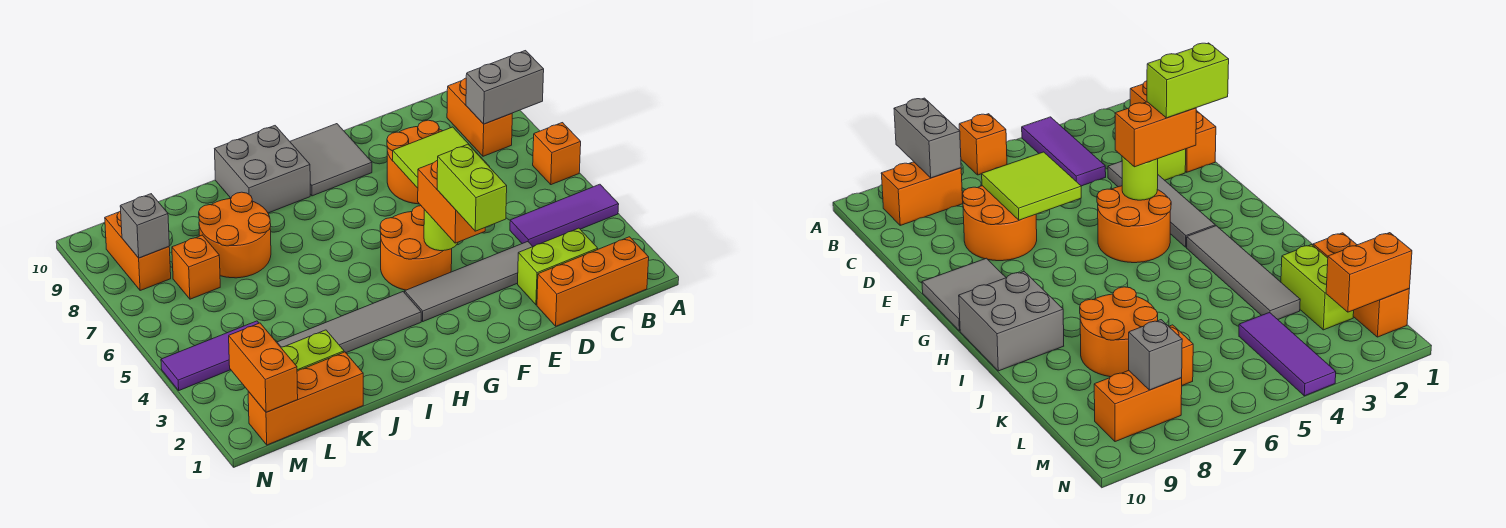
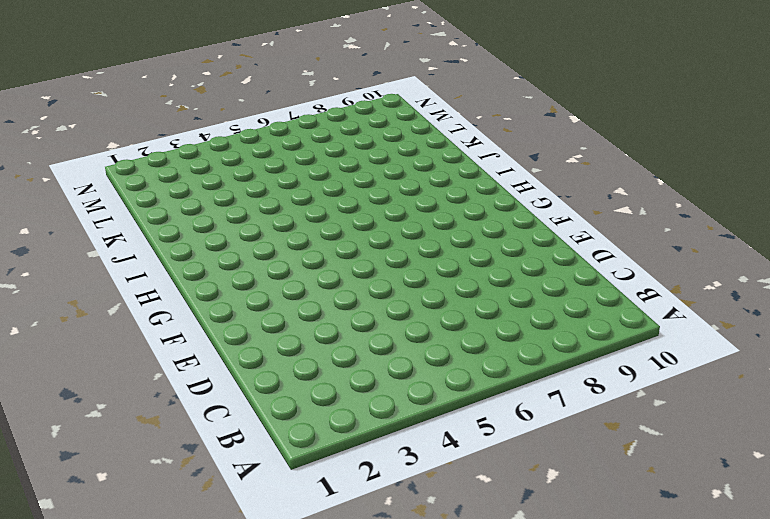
none -> purple 1x3 tile [510,184,619,247]
none -> orange 1x1 brick [533,123,581,185]
none -> orange 1x3 brick [537,237,649,326]

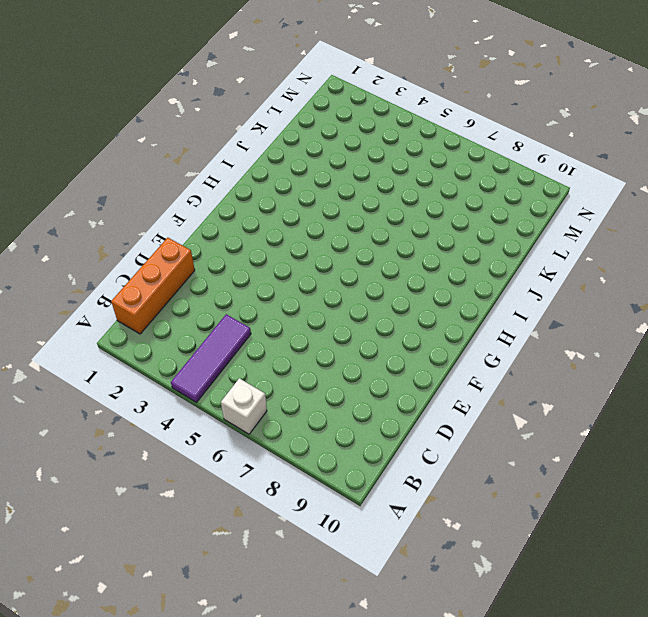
white 1x1 brick [221,378,267,434] -> orange 1x1 brick [533,123,581,185]
none -> orange 1x2 brick [447,78,512,156]
none -> lime 1x2 brick [518,228,598,305]
none -> grey 1x4 tile [405,242,533,321]

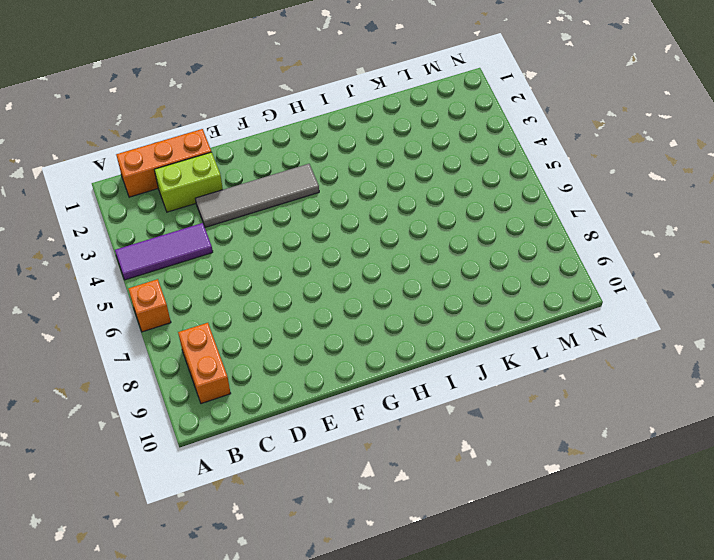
none -> orange 2x2 round brick [387,120,442,204]
none -> orange 2x2 round brick [380,206,452,290]
none -> grey 2x2 tile [290,124,372,196]

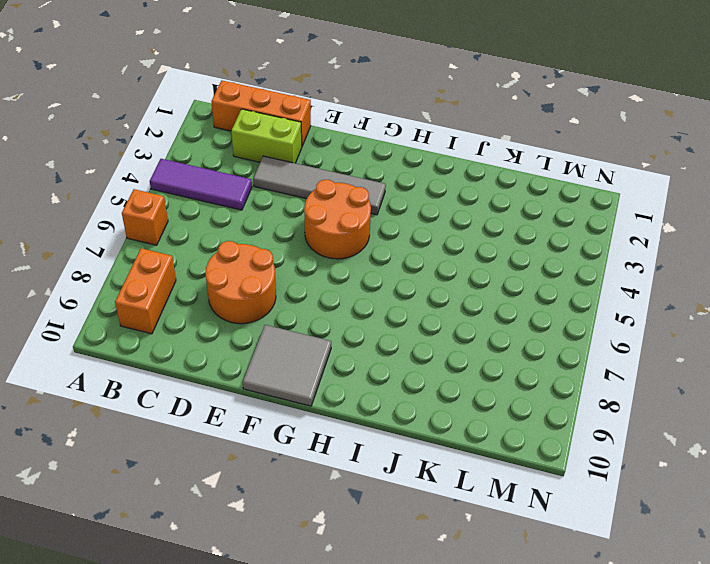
none -> grey 1x4 tile [277,292,421,353]
none -> grey 2x2 brick [215,126,310,213]
none -> orange 2x2 round brick [199,192,271,278]

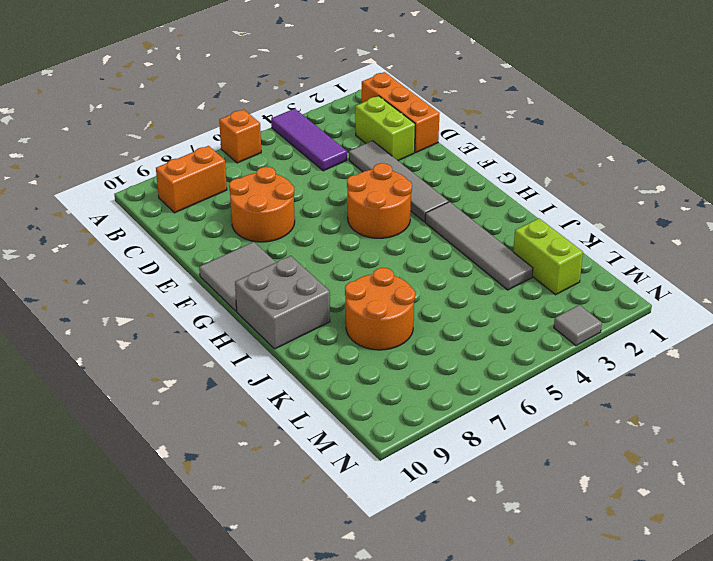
grey 1x1 tile [554,305,602,346] -> none
none -> orange 1x3 brick [248,352,363,445]
none -> purple 1x3 tile [161,321,259,390]
none -> orange 1x1 brick [172,235,220,299]

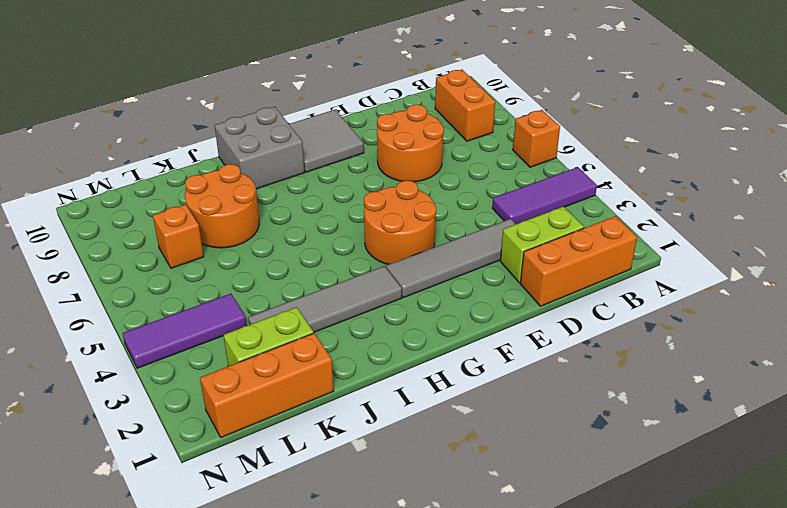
none -> orange 1x2 brick [105,211,171,290]
none -> grey 1x2 brick [466,51,544,124]
none -> lime 2x2 tile [393,127,489,188]

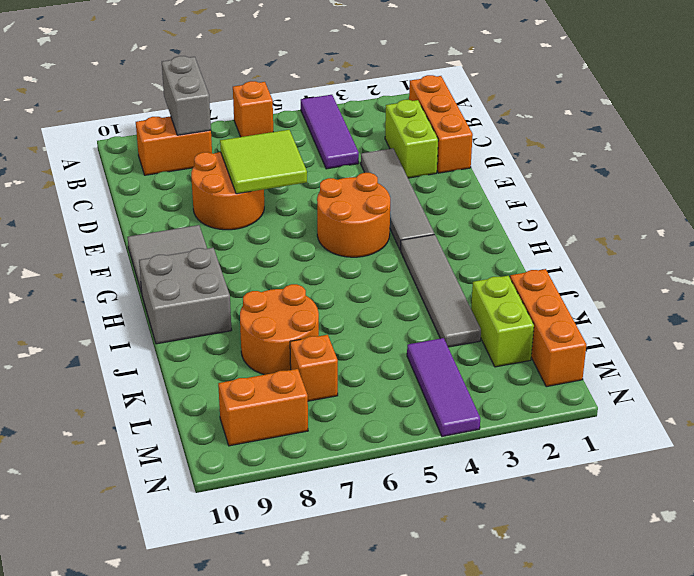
none -> lime 1x1 round brick [424,209,458,251]
none -> orange 1x2 brick [229,323,298,412]
none -> grey 1x1 brick [120,194,169,258]

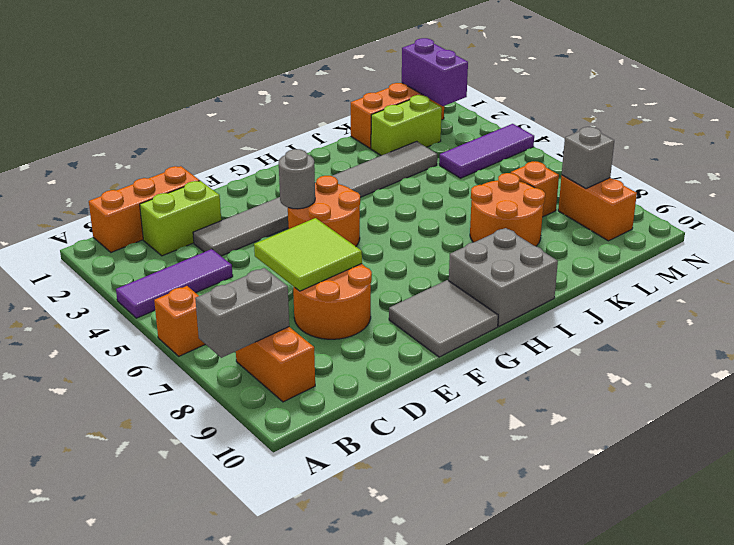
grey 1x1 round brick [279,149,315,209] -> lime 1x1 round brick [424,209,458,251]
purple 1x2 brick [402,38,468,106] -> orange 1x2 brick [229,323,298,412]
none -> orange 1x2 brick [418,161,485,243]
none -> lime 1x2 brick [437,144,507,231]

